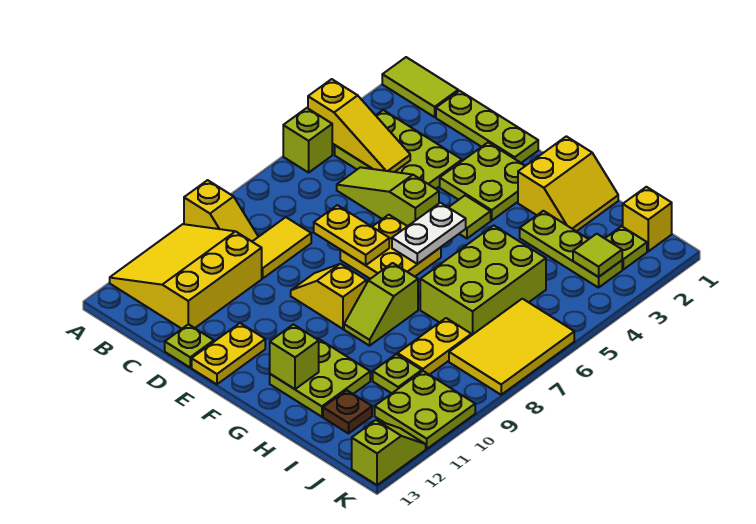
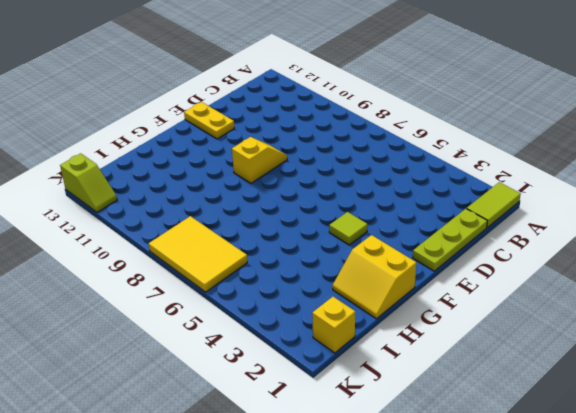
none -> lime 1x1 brick [283,108,332,173]
none -> yellow 1x2 slope [184,180,258,241]
none -> yellow 3x3 slope [110,224,262,329]
none -> lime 2x3 plate [335,110,462,189]

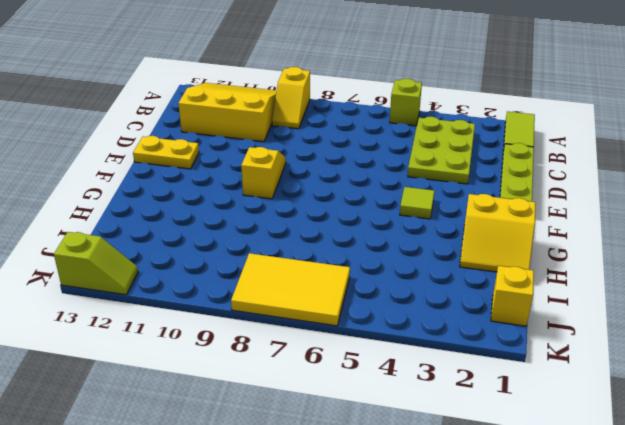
none -> lime 1x3 slope [337,167,439,226]
none -> yellow 1x2 tile [252,217,311,278]
none -> lime 1x1 plate [165,324,214,367]
none -> lime 2x2 plate [440,142,525,220]

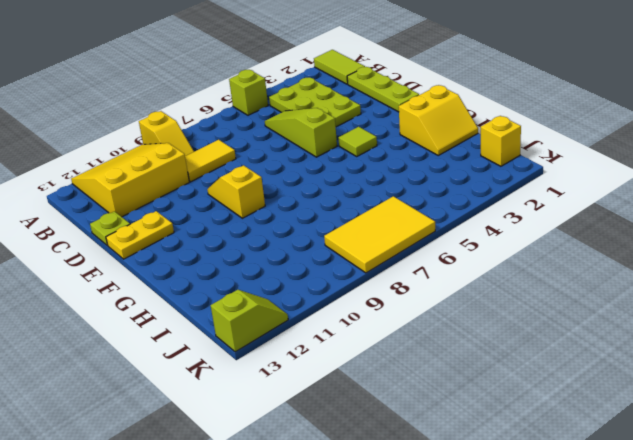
none -> lime 2x2 plate [440,142,525,220]
none -> yellow 2x2 plate [340,215,441,279]
none -> lime 1x2 slope [344,263,418,346]
none -> lime 2x2 plate [270,339,370,417]

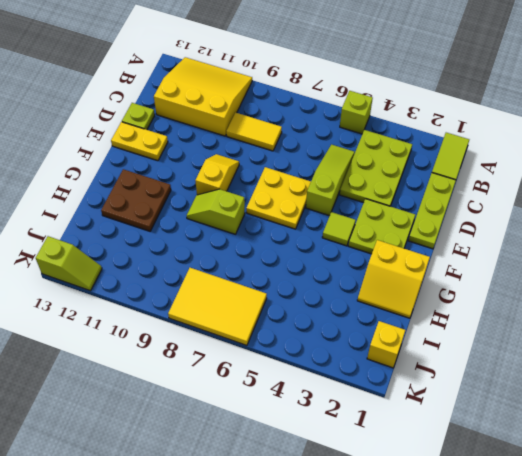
brown 2x2 plate [101,169,171,231] -> lime 2x2 plate [270,339,370,417]
none -> yellow 1x2 slope [184,180,258,241]
none -> lime 1x3 plate [520,211,622,288]
none -> lime 2x3 brick [420,226,546,335]
none -> yellow 1x2 plate [398,318,471,375]

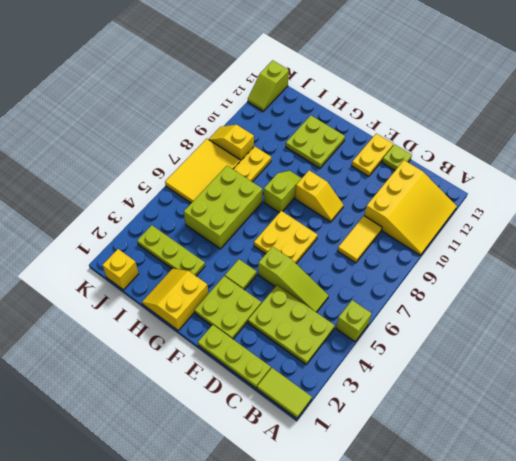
yellow 1x2 slope [208,125,254,161] -> yellow 1x2 slope moved to [184,180,258,241]
none -> lime 1x1 plate [373,354,422,394]
none -> brown 1x1 plate [323,390,372,433]
none -> lime 1x1 plate [605,226,647,269]
none -> lime 2x2 plate [375,371,475,449]

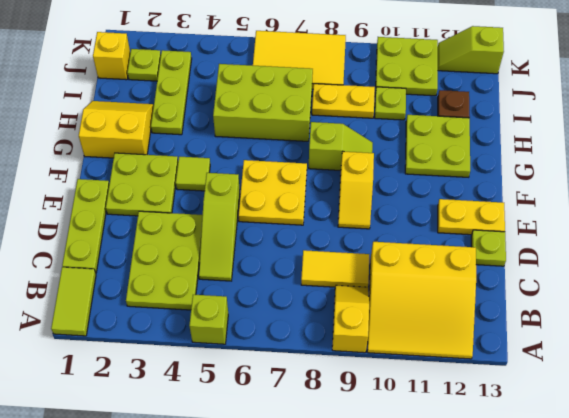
none -> yellow 1x3 slope [308,79,410,172]
none -> yellow 1x2 plate [314,205,389,265]
none -> white 1x2 plate [392,203,466,264]
none -> lime 1x1 brick [270,324,319,389]

